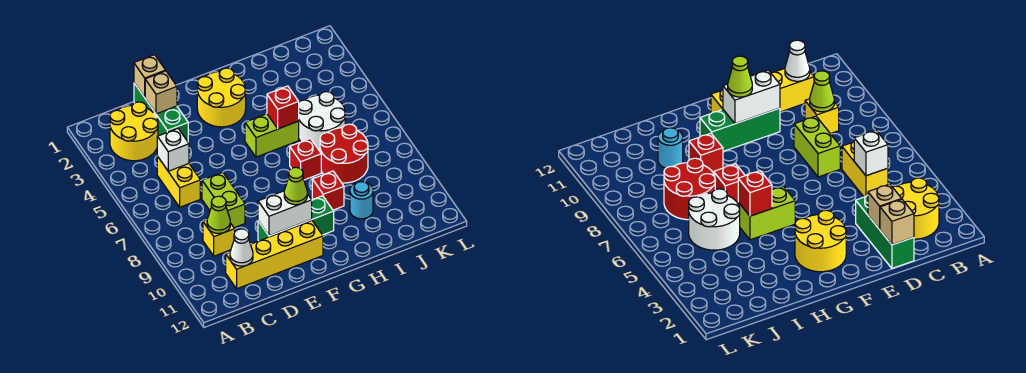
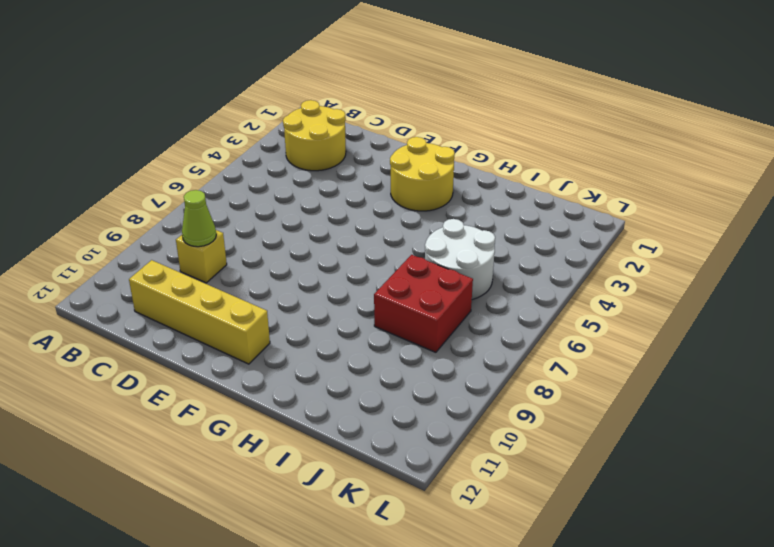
red 2x2 brick [374,255,473,352] -> red 2x2 round brick [320,124,368,183]
none -> yellow 1x2 brick [157,156,200,207]
none -> green 1x3 brick [134,83,188,141]
none -> lime 1x2 brick [202,172,245,228]

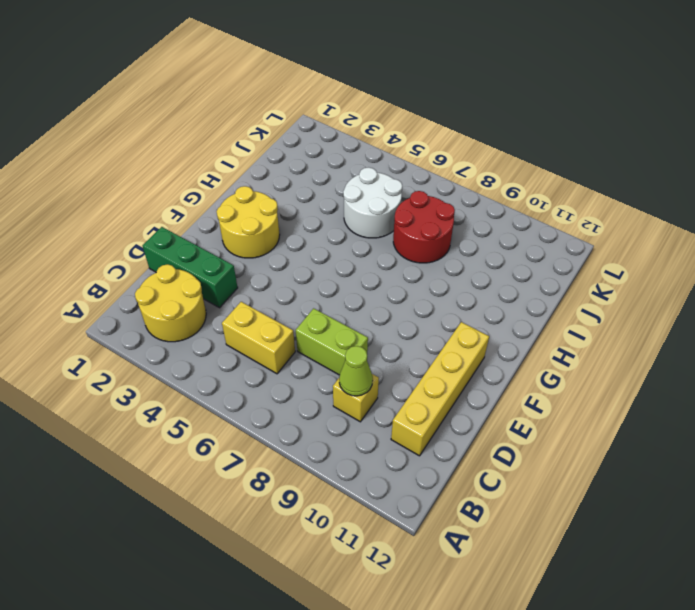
none -> green 1x3 brick [258,196,334,241]
none -> lime 1x2 brick [245,114,299,157]
none -> red 1x1 brick [290,138,321,180]

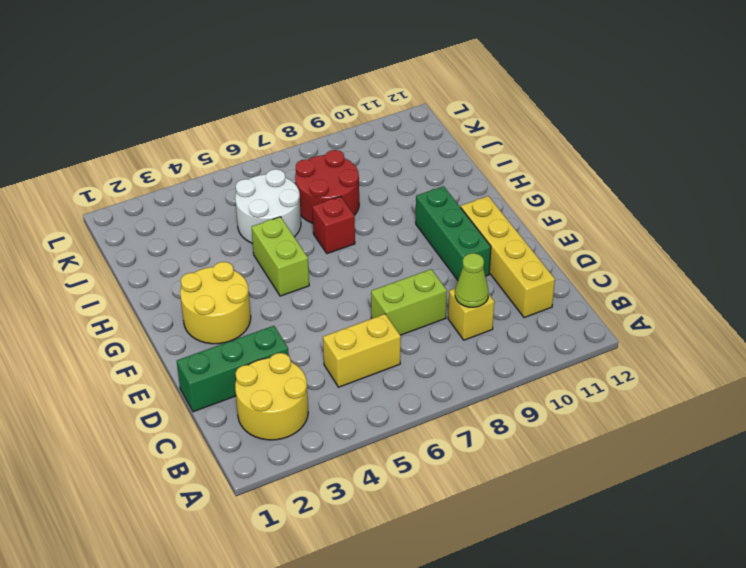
none -> red 1x1 brick [312,171,344,210]
none -> cyan 1x1 round brick [350,182,373,219]
none -> white 1x1 brick [157,129,189,171]

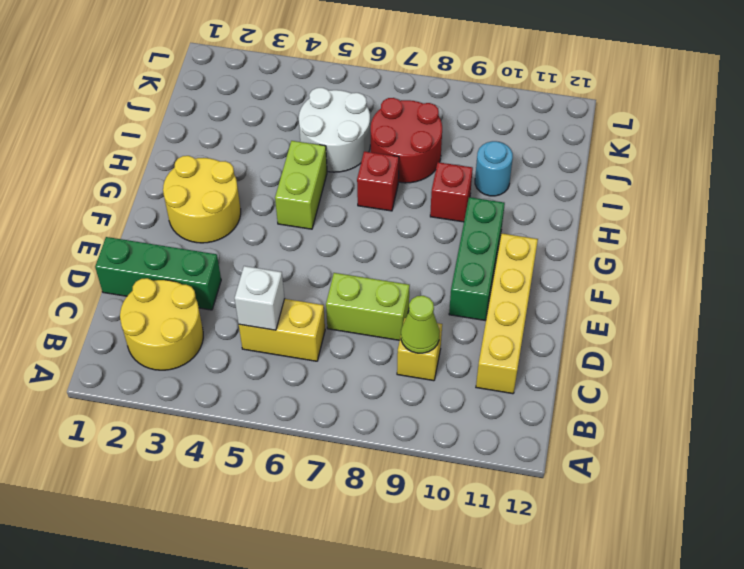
none -> white 1x1 cone [230,229,253,266]
none -> tan 1x1 brick [134,55,166,97]
none -> tan 1x1 brick [145,71,177,114]

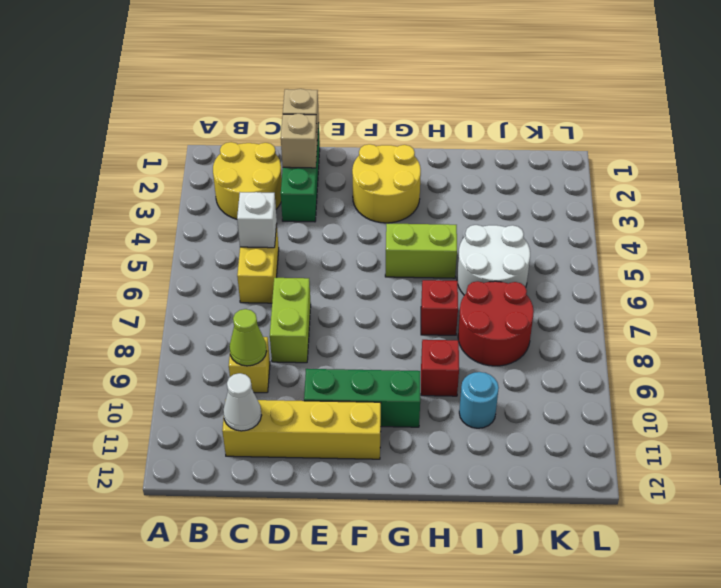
none -> white 1x2 brick [258,191,312,236]
none -> red 1x1 brick [267,86,299,129]
none -> lime 1x1 cone [284,167,307,205]

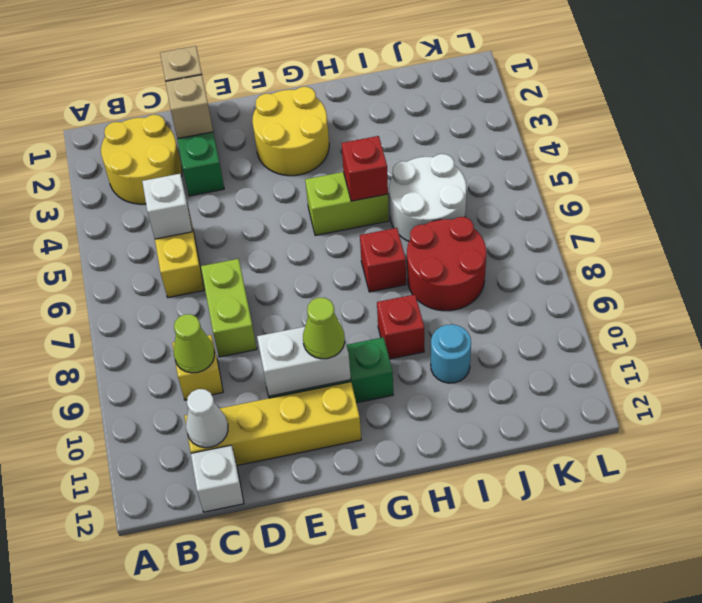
white 1x1 brick [191,445,244,512] -> none

